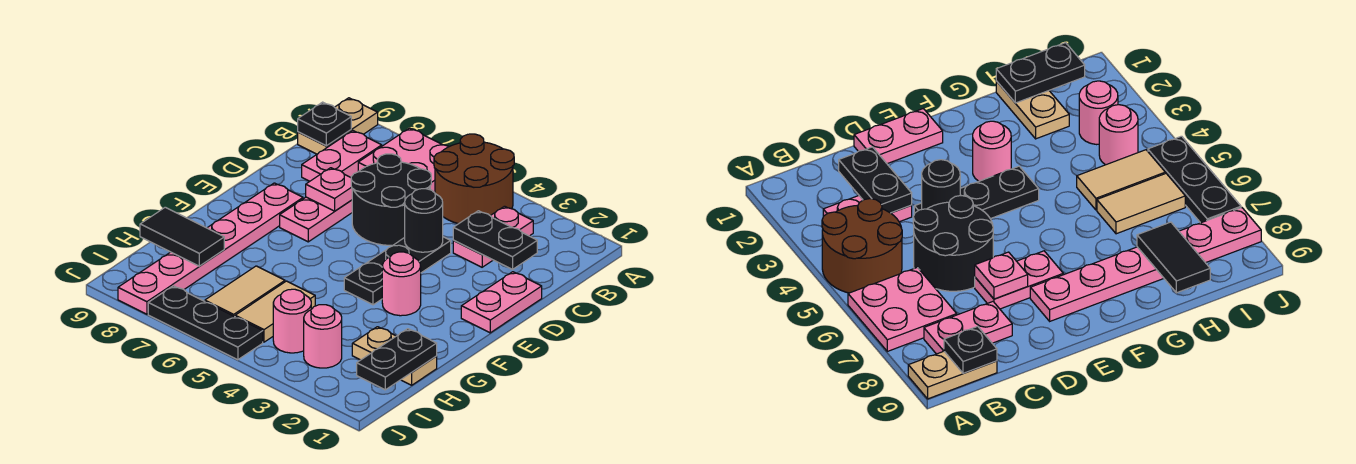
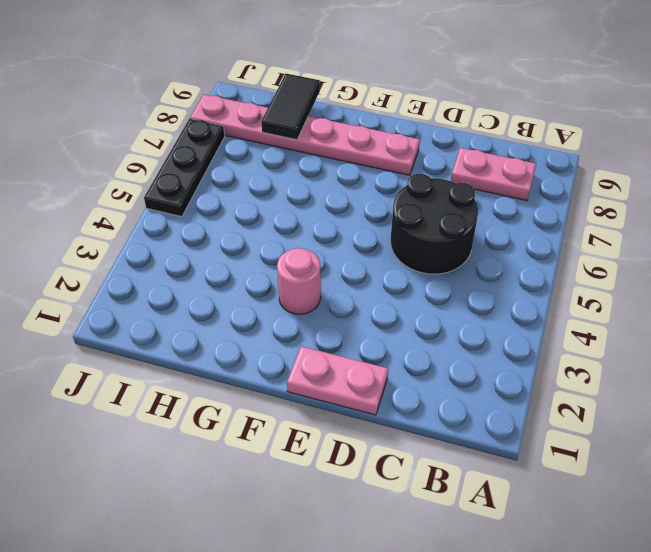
none -> brown 2x2 round brick [434,134,514,224]
none -> pink 2x2 plate [358,128,449,193]
none -> tan 1x2 plate [298,98,378,154]

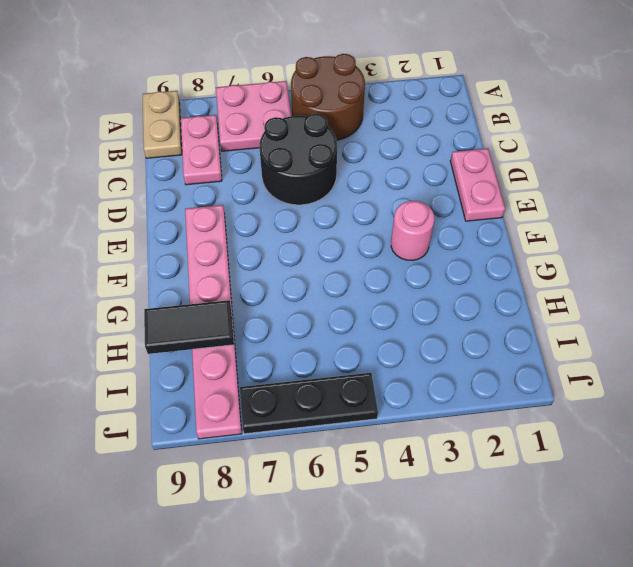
none -> pink 1x2 plate [453,206,533,267]
none -> black 1x3 plate [344,237,451,305]
none -> pink 1x2 plate [280,197,352,242]

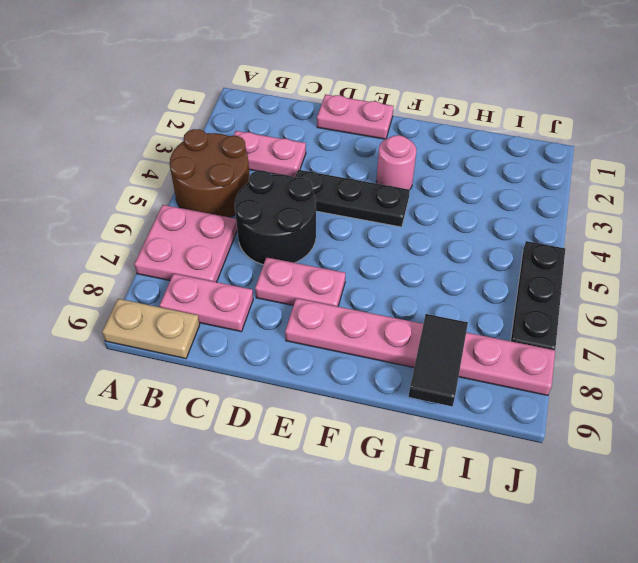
none -> tan 1x2 plate [352,327,437,385]
none -> tan 1x2 tile [235,281,315,342]
none -> tan 1x2 tile [205,266,285,316]

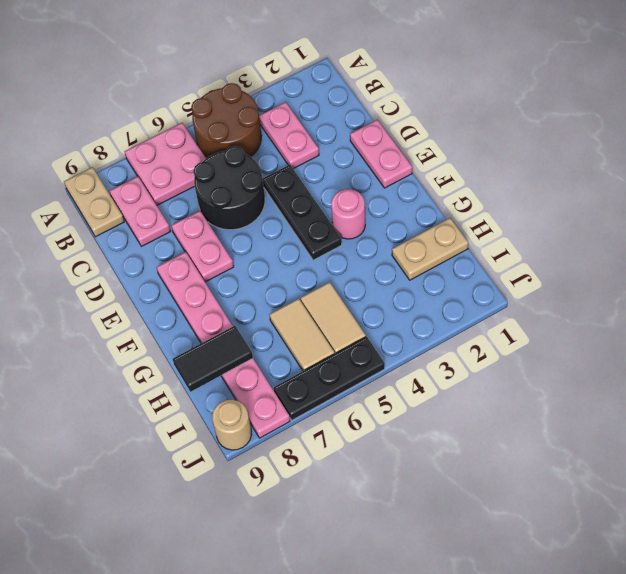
tan 1x1 round brick [212,400,252,450] -> none
none -> pink 1x1 round brick [304,305,342,368]
none -> pink 1x1 round brick [273,289,311,353]
none -> black 1x1 plate [298,102,351,146]

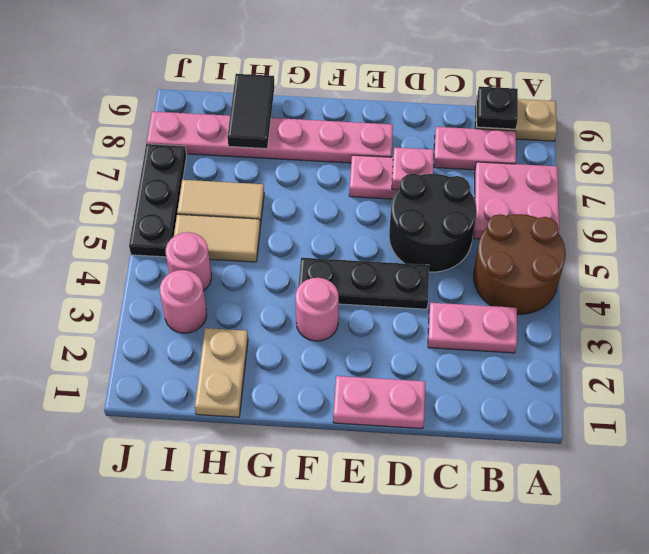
none -> black 1x2 plate [453,211,537,269]
none -> black 1x1 round brick [405,189,443,252]
none -> black 1x2 plate [357,329,437,390]

